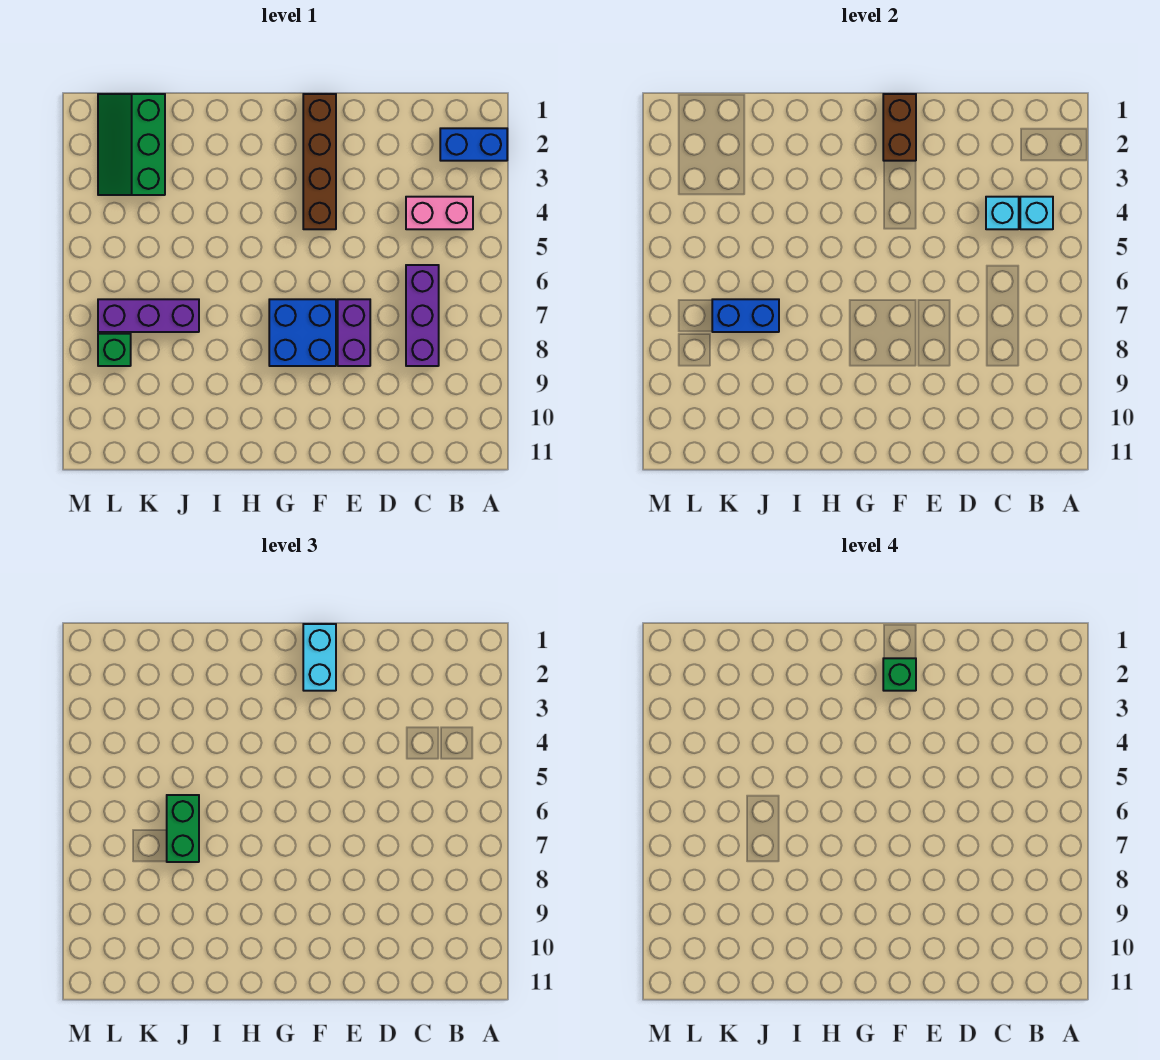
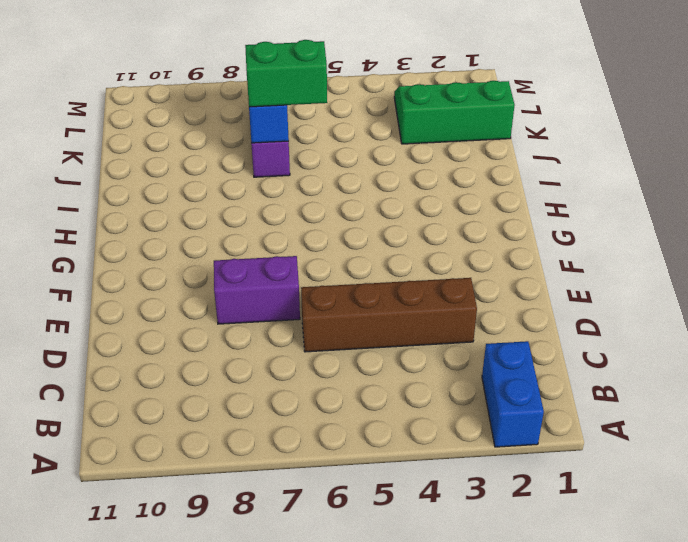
brown 1x4 brick [301,278,477,352] -> brown 1x4 brick moved to [303,94,336,229]
none -> pink 1x2 brick [406,197,473,229]
none -> purple 1x3 brick [406,265,439,366]
none -> blue 2x2 brick [269,299,336,366]

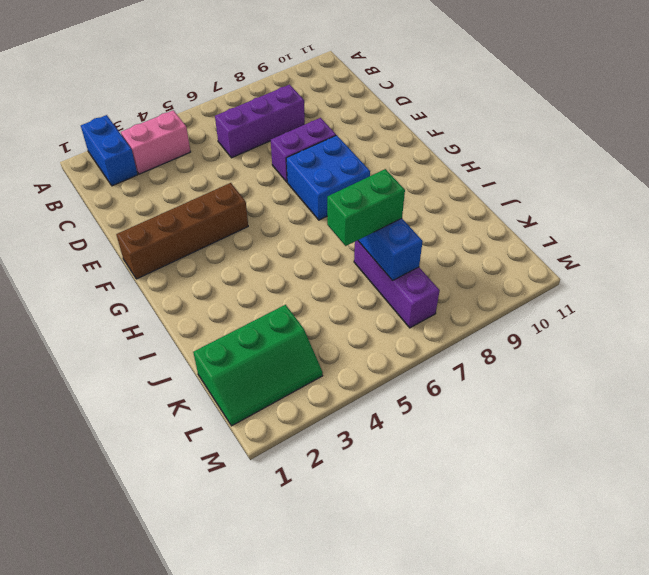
pink 1x2 brick [121,110,191,174] -> pink 1x2 brick turned to [406,197,473,229]
none -> green 1x1 brick [98,334,131,366]
none -> cyan 1x1 brick [1020,197,1053,229]
none -> cyan 1x1 brick [986,197,1019,229]

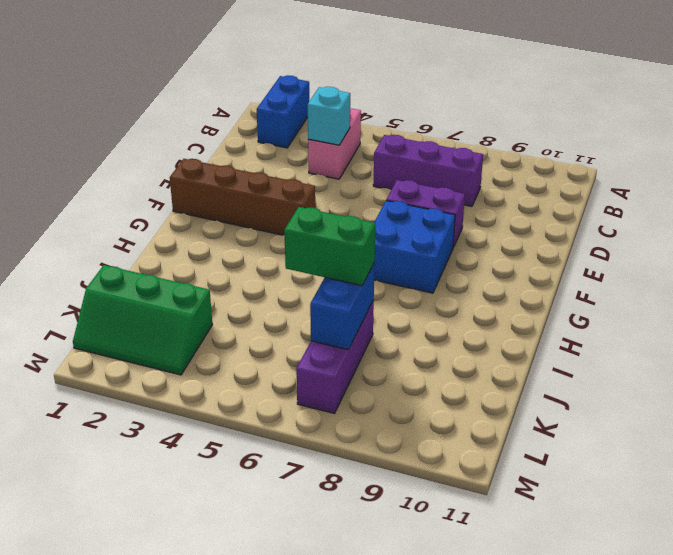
none -> green 1x1 brick [98,334,131,366]
none -> cyan 1x1 brick [1020,197,1053,229]
none -> brown 1x2 brick [883,94,916,161]

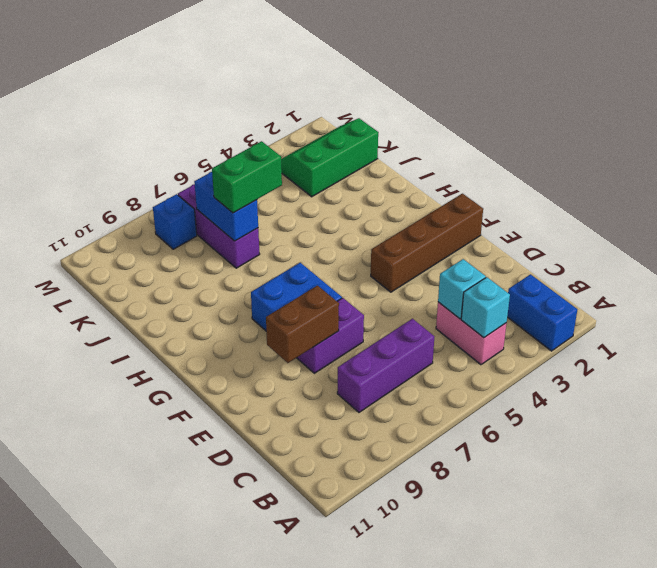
brown 1x2 brick [266,286,339,363] -> brown 1x2 brick moved to [883,94,916,161]
blue 1x1 brick [153,194,197,249] -> green 1x1 brick [98,334,131,366]
none -> cyan 1x2 brick [303,624,336,691]
none -> green 1x1 brick [883,658,916,691]

